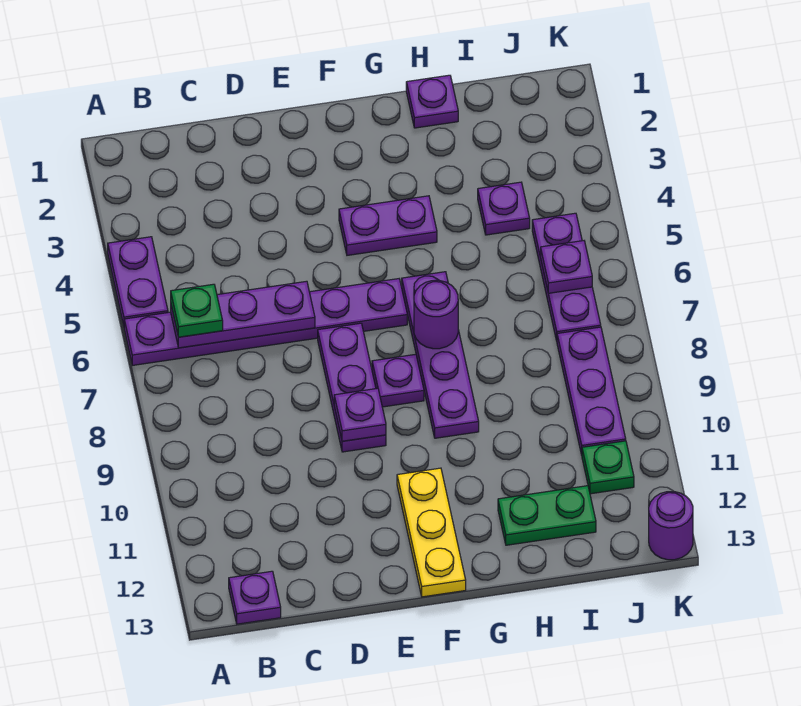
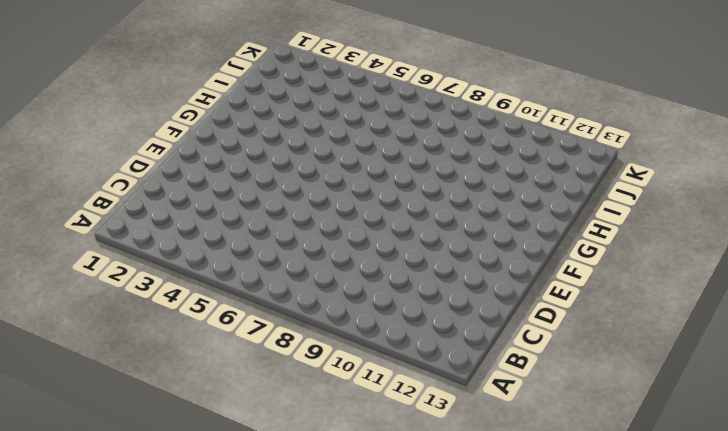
none -> purple 1x2 plate [108,237,168,326]
none -> purple 1x6 plate [124,279,407,365]
none -> purple 1x1 plate [229,571,281,624]

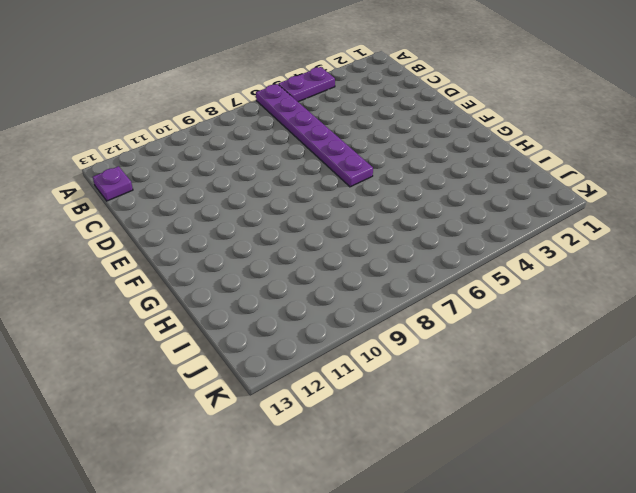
none -> purple 1x3 plate [318,323,386,452]
none -> purple 1x2 plate [339,196,437,255]
none -> purple 1x1 plate [372,354,424,407]

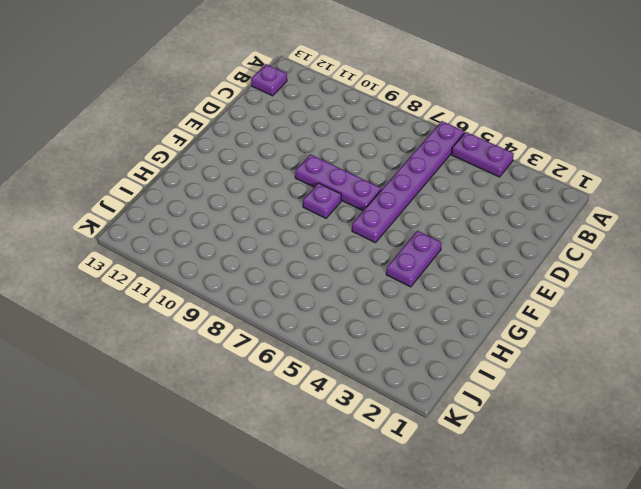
none -> yellow 1x3 plate [397,468,466,597]
none -> purple 1x4 plate [402,272,479,438]
none -> purple 1x1 plate [406,75,458,128]

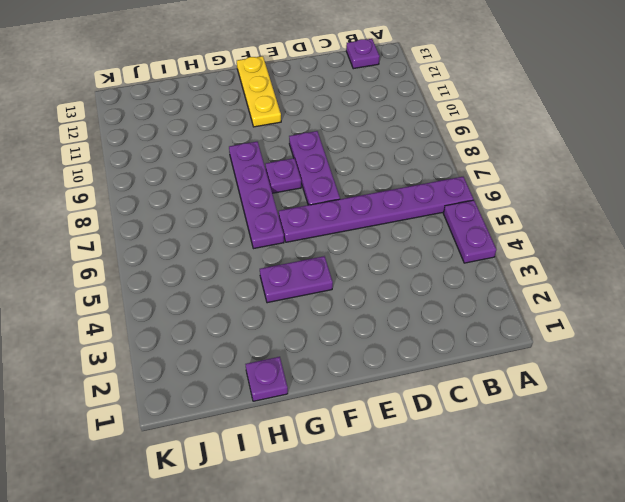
none -> green 1x2 plate [498,486,596,545]
none -> purple 1x1 plate [478,182,530,235]
none -> purple 1x3 plate [532,213,601,341]

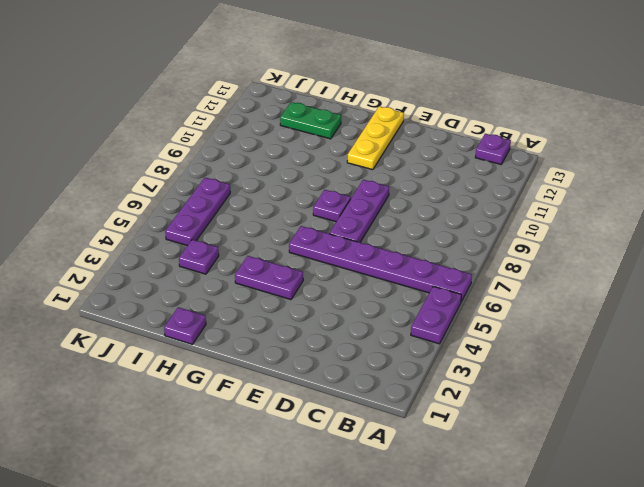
none -> purple 1x4 plate [402,272,479,438]
none -> purple 1x3 plate [557,327,626,455]
none -> green 1x1 plate [582,441,634,494]

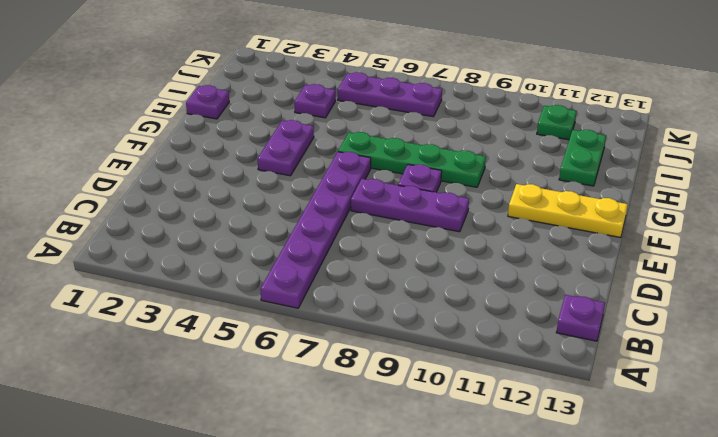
green 1x4 plate [338,132,486,187] -> purple 1x4 plate [402,272,479,438]
none -> purple 1x2 plate [108,237,168,326]
none -> purple 1x3 plate [557,327,626,455]
none -> purple 1x1 round brick [649,492,693,560]

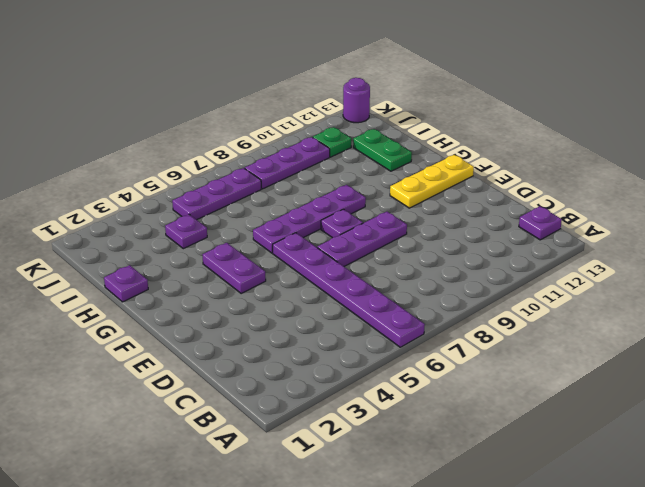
none -> purple 1x2 plate [108,237,168,326]
none -> purple 1x3 plate [171,281,315,348]
none -> purple 1x1 plate [334,388,386,441]

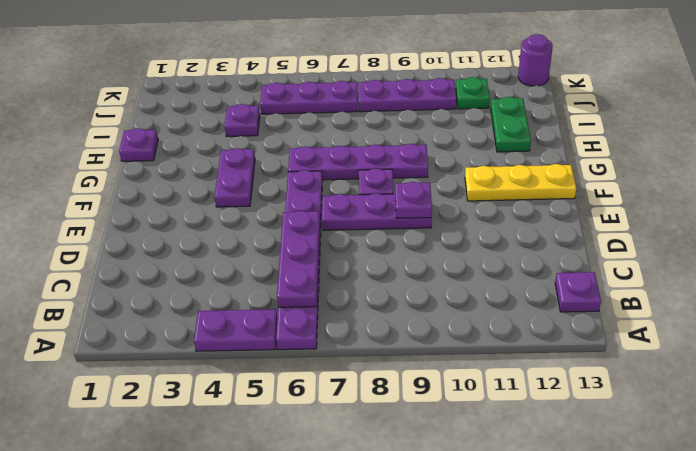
none -> purple 1x1 round brick [414,280,458,349]
none -> purple 1x1 plate [541,241,592,293]
none -> green 1x1 plate [171,284,223,337]

